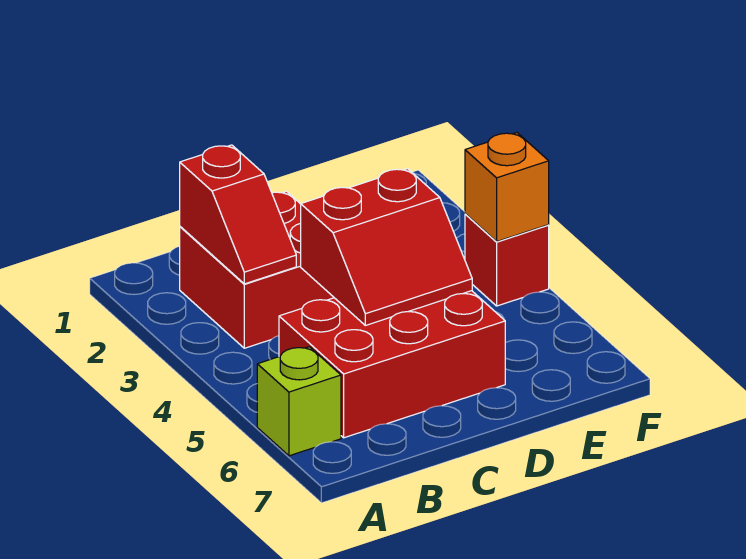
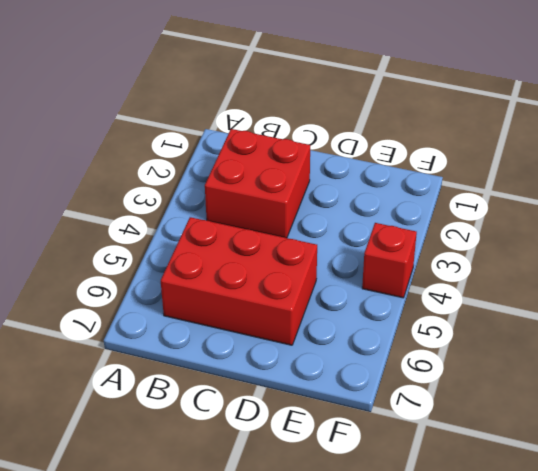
none -> lime 1x1 brick [257,347,341,456]
none -> red 1x2 slope [180,145,296,284]

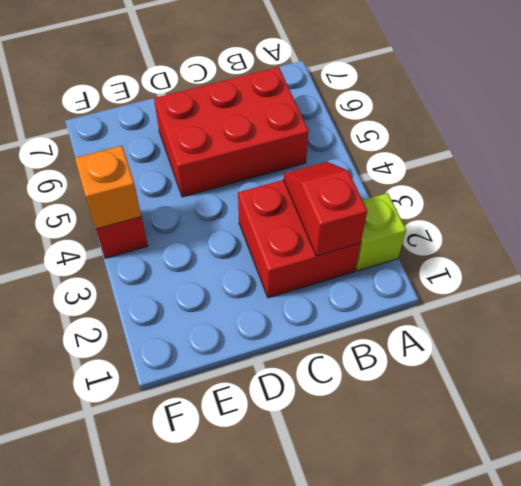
lime 1x1 brick [355,193,406,271] -> lime 1x1 brick moved to [257,347,341,456]
none -> red 2x2 slope [301,169,472,325]

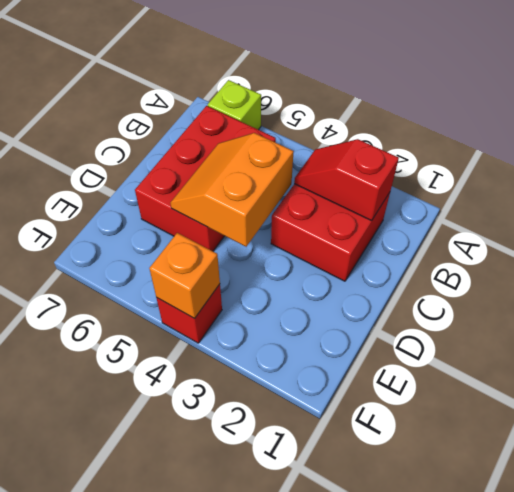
orange 2x2 slope [171,133,294,247] -> red 2x2 slope [301,169,472,325]

